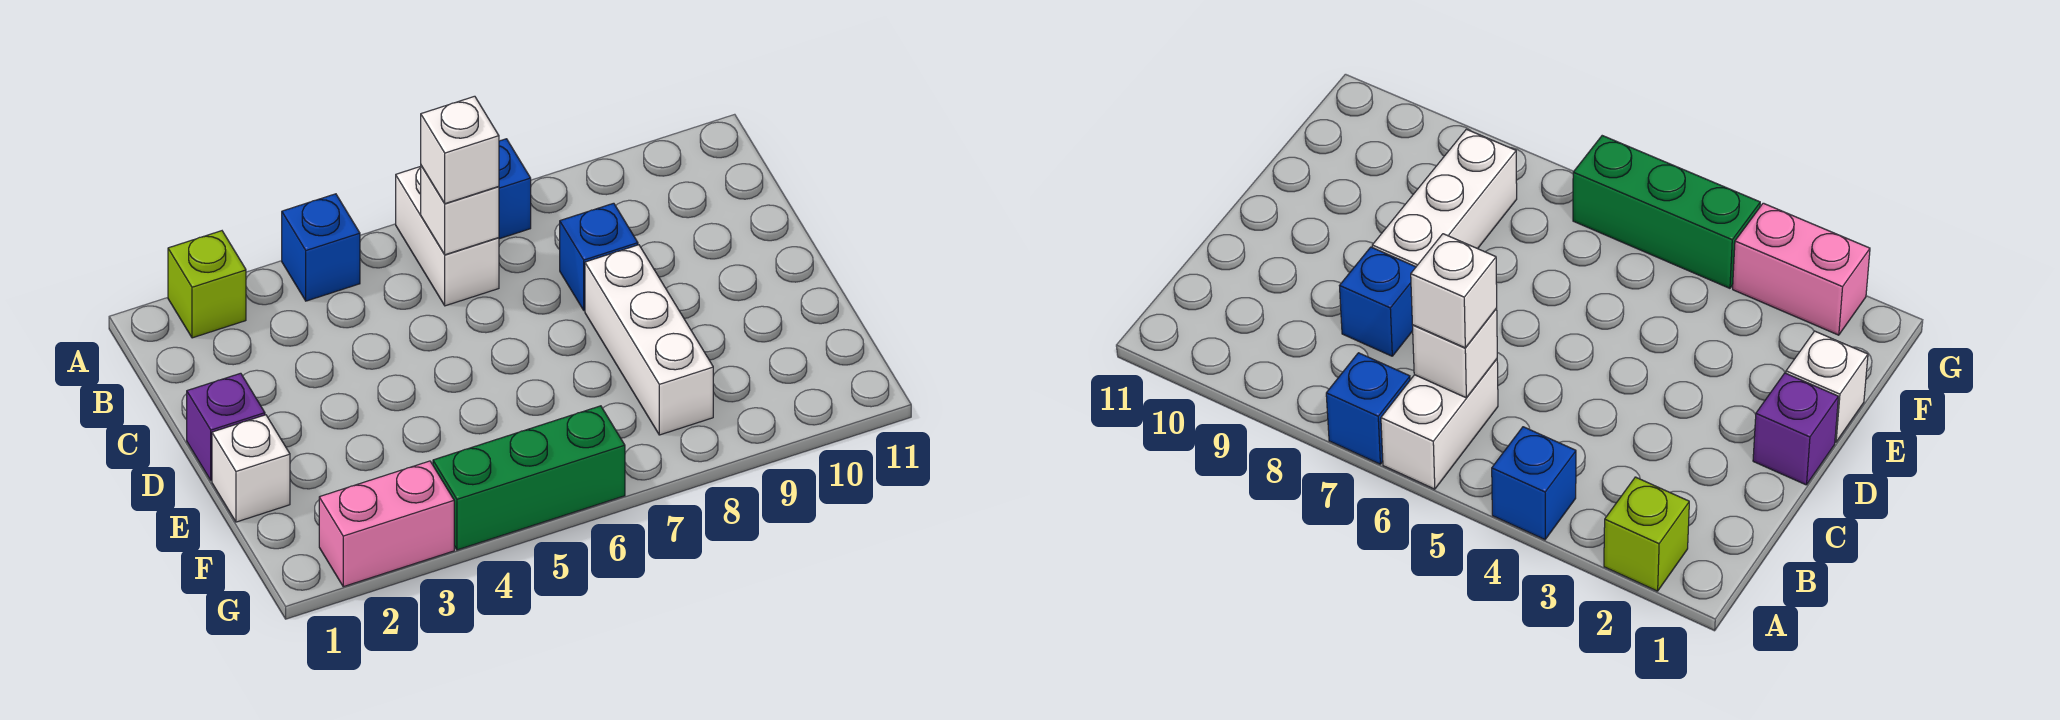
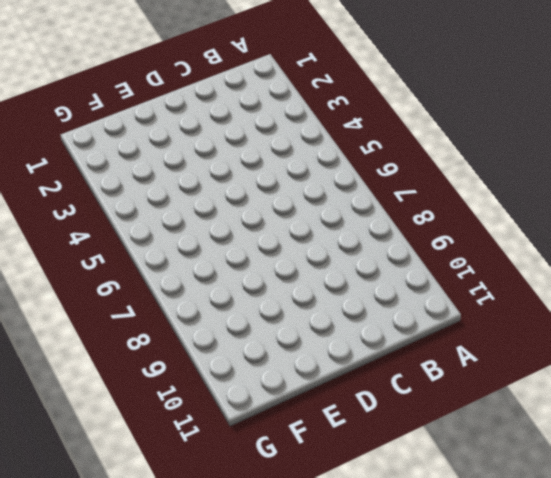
none -> lime 1x1 brick [168,231,246,338]
none -> blue 1x1 brick [282,194,360,301]
none -> white 1x2 brick [396,166,499,306]

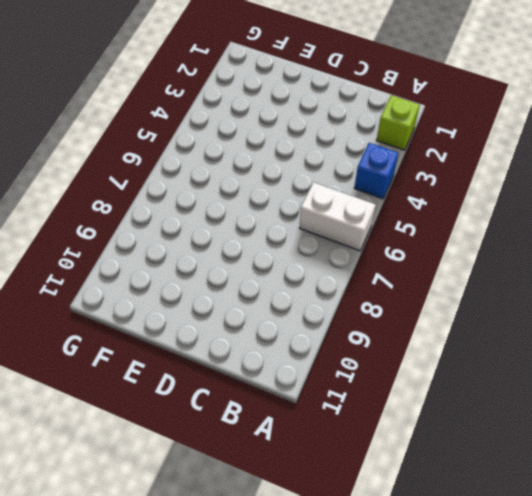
none -> blue 1x1 brick [499,139,531,239]
none -> blue 1x1 brick [560,203,638,310]
none -> purple 1x1 brick [187,373,265,481]

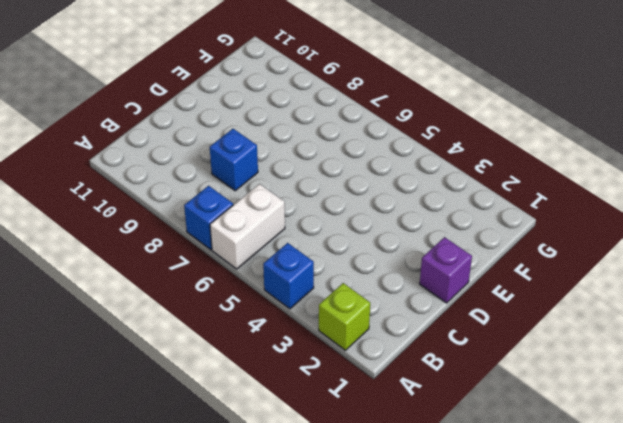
none -> white 1x3 brick [585,245,713,435]
none -> white 1x1 brick [212,415,290,522]
none -> pink 1x2 brick [319,461,454,587]

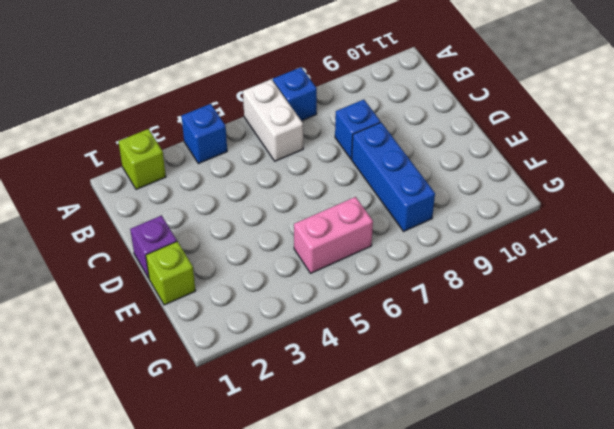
blue 1x3 brick [352,122,435,231] -> white 1x3 brick [585,245,713,435]
lime 1x1 brick [146,241,196,305] -> white 1x1 brick [212,415,290,522]
pink 1x2 brick [294,197,373,273] -> pink 1x2 brick moved to [319,461,454,587]
none -> green 1x3 brick [433,406,625,550]
none -> white 1x1 brick [421,166,499,255]
none -> white 1x1 brick [421,96,499,204]

